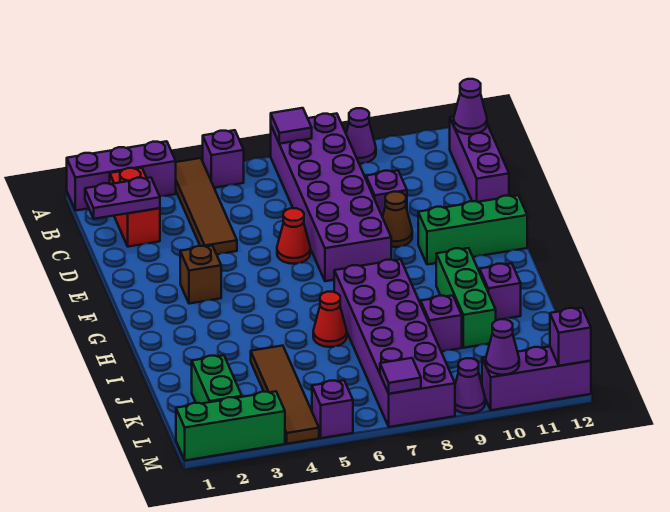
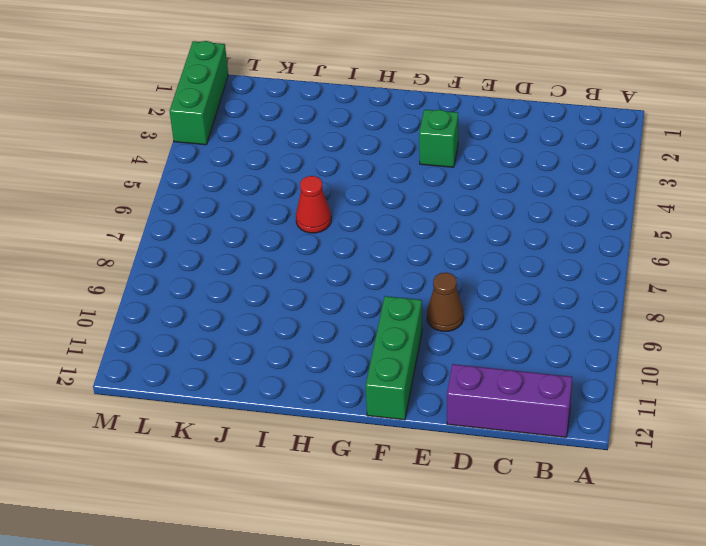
green 1x1 brick [419,110,458,167] -> brown 1x1 brick [180,246,221,304]
none -> purple 1x3 brick [67,141,176,211]
none -> brown 1x4 tile [176,158,237,254]
none -> purple 1x1 brick [203,130,244,188]

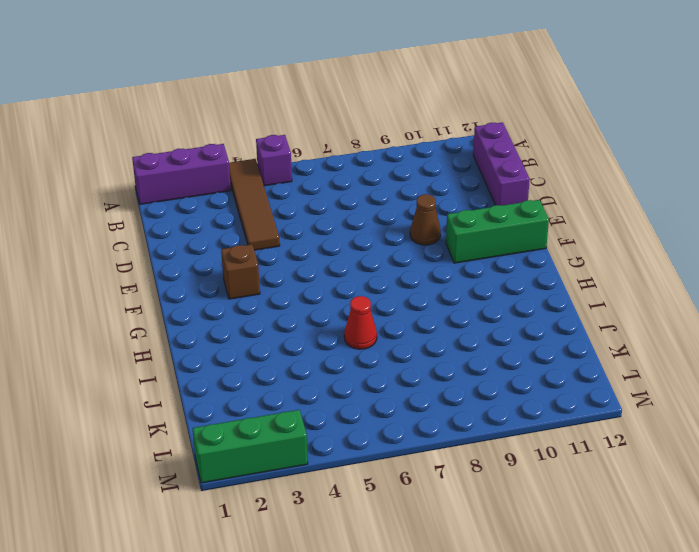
none -> purple 2x6 brick [271,113,391,281]
none -> purple 1x1 cone [346,108,376,164]
none -> red 1x2 brick [110,168,160,247]

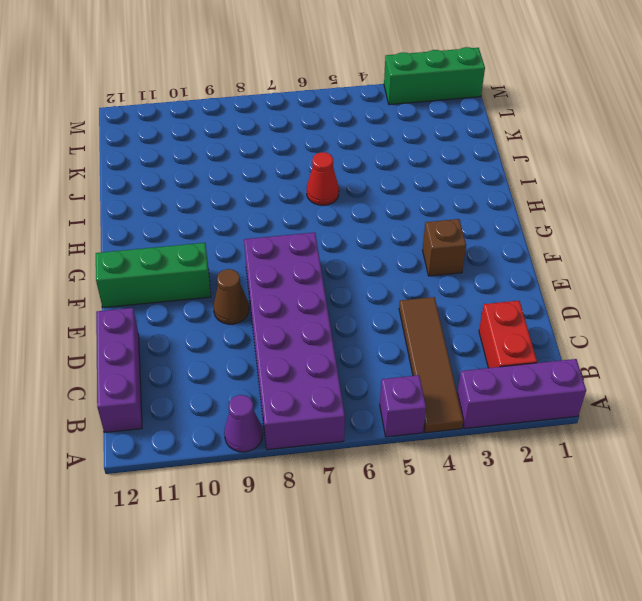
none -> purple 1x1 brick [366,170,407,217]
none -> red 1x1 cone [277,208,310,264]
none -> purple 2x6 brick [334,259,455,427]

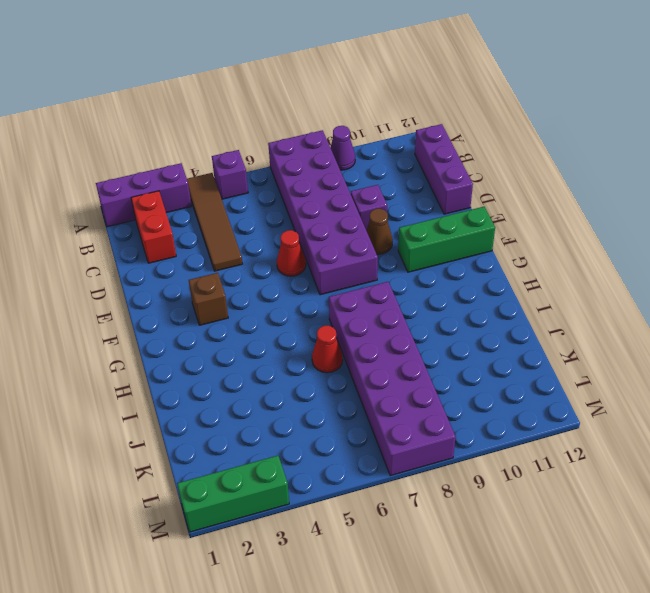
none -> green 1x3 brick [436,248,496,348]
none -> purple 1x1 brick [480,263,521,320]
none -> brown 1x4 tile [251,346,319,444]

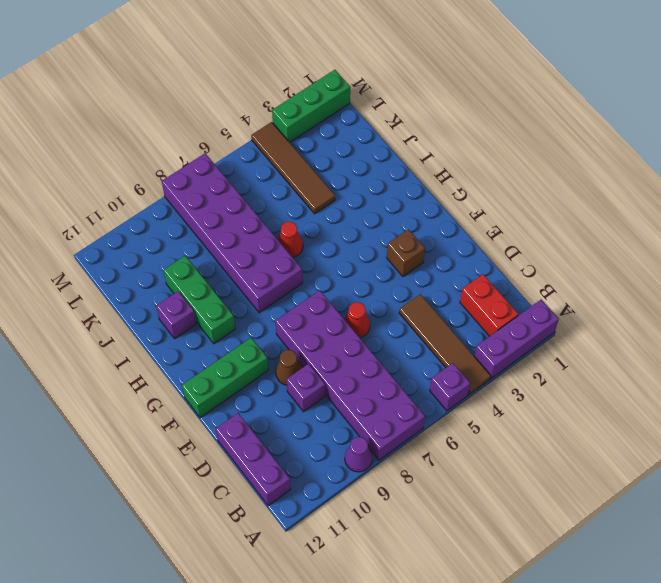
none -> purple 1x1 brick [421,295,462,352]
none -> green 1x2 brick [192,355,242,404]
none -> purple 1x1 brick [312,380,353,438]

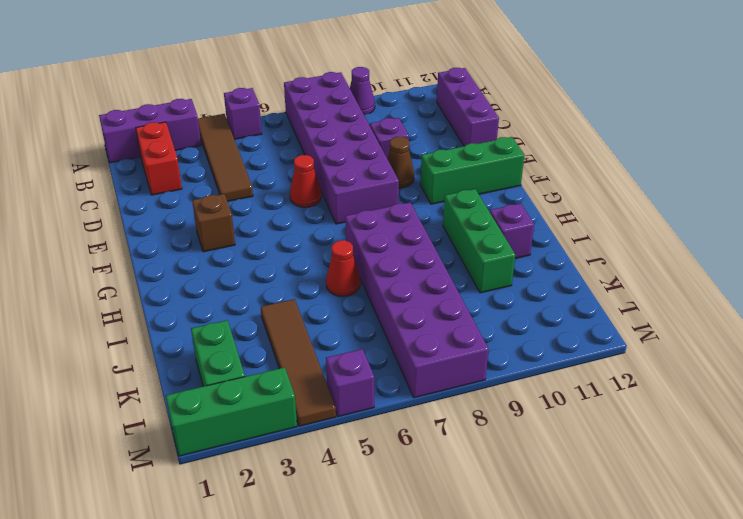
none -> purple 1x1 brick [421,295,462,352]
none -> purple 1x1 cone [455,358,485,414]
none -> purple 1x3 brick [482,346,591,410]

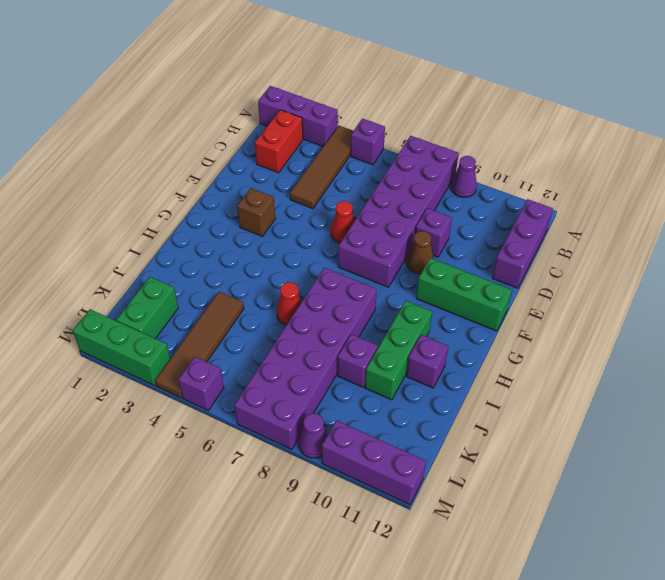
none -> purple 1x1 tile [271,108,312,144]
none -> purple 1x1 cone [454,79,487,134]
none -> purple 1x2 plate [85,178,160,219]

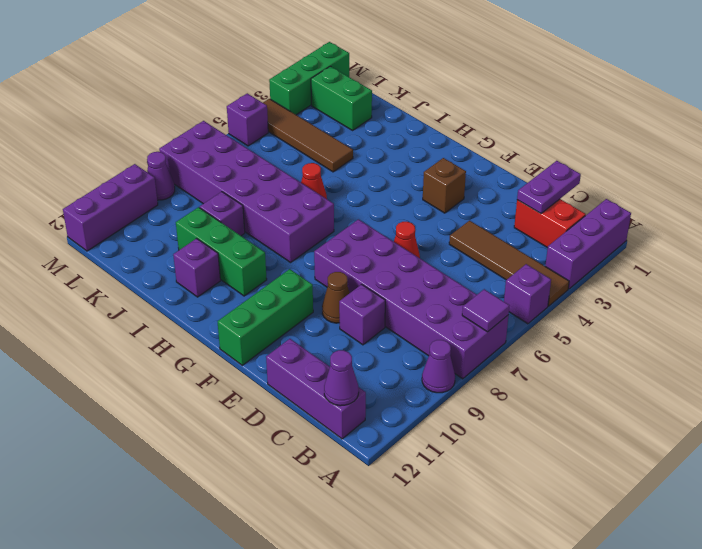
none -> purple 1x1 tile [380,358,421,394]
none -> purple 1x1 cone [486,319,519,375]
none -> purple 1x1 brick [550,308,591,366]

